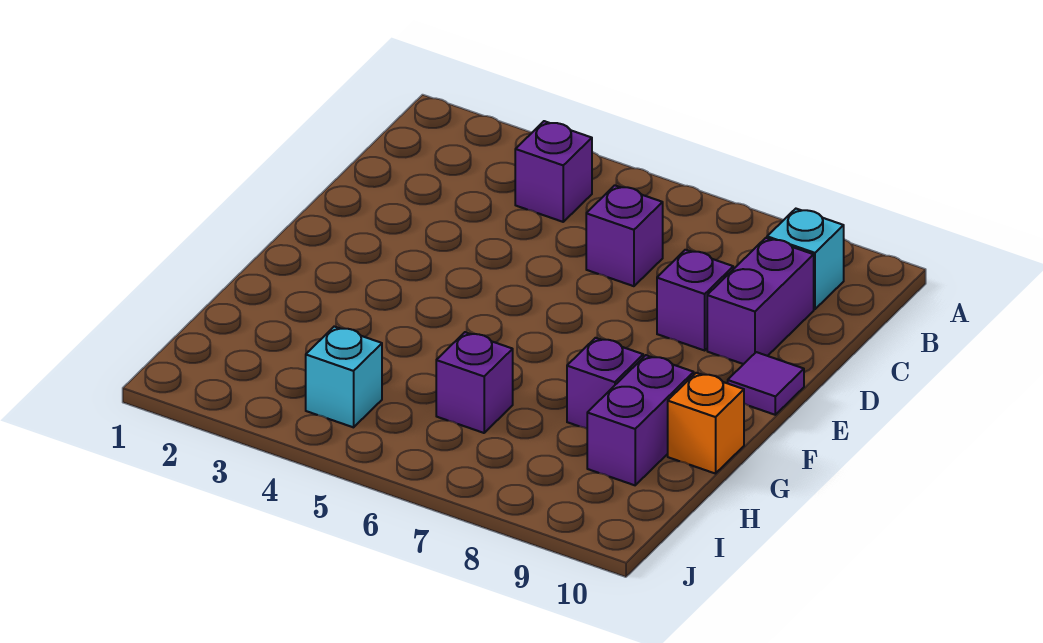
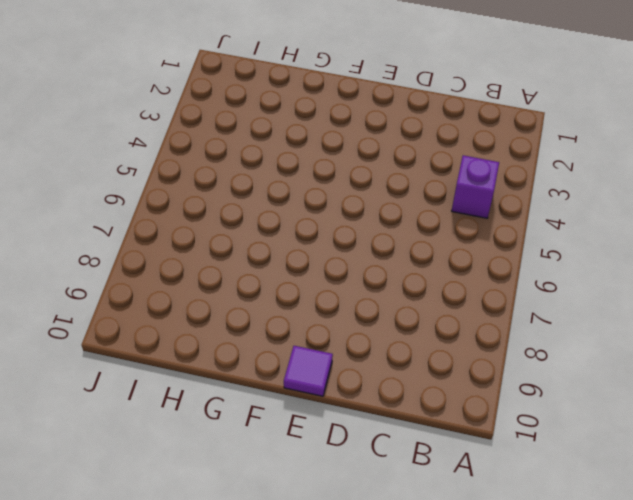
none -> cyan 1x1 brick [767,209,844,309]
none -> purple 1x1 brick [586,185,663,286]

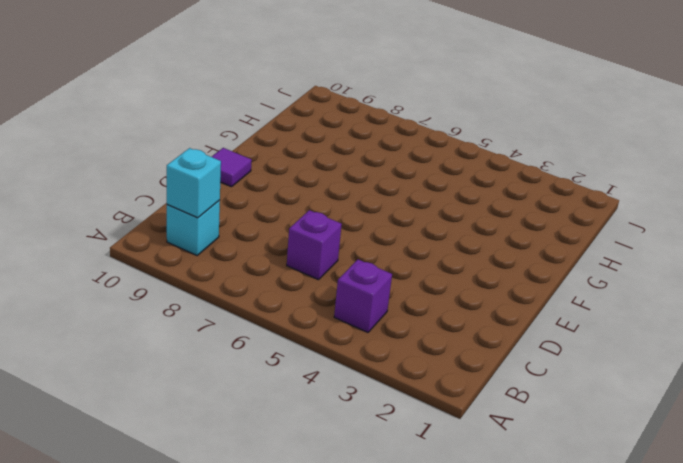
cyan 1x1 brick [167,148,221,218] -> cyan 1x1 brick moved to [306,327,382,427]
none -> purple 1x2 brick [707,238,814,364]
none -> purple 1x1 brick [657,250,733,350]

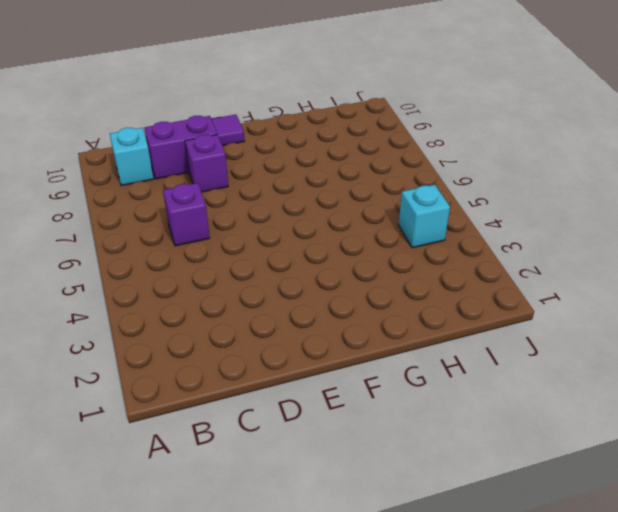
none -> purple 1x1 brick [515,121,592,222]
none -> purple 1x1 brick [567,338,643,429]

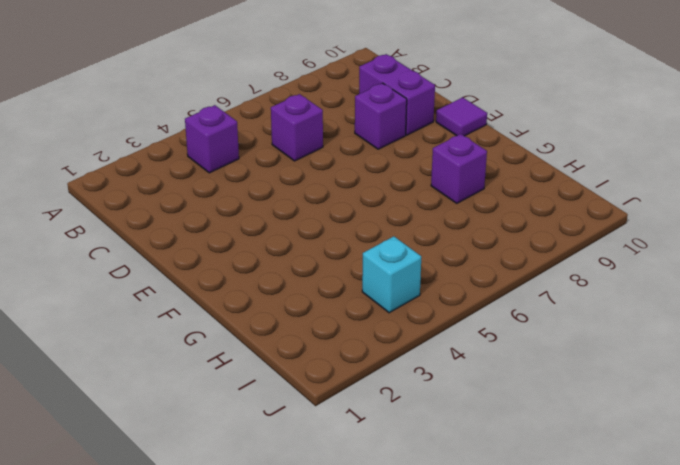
none -> cyan 1x1 brick [767,209,844,309]
none -> purple 1x2 brick [587,355,694,485]

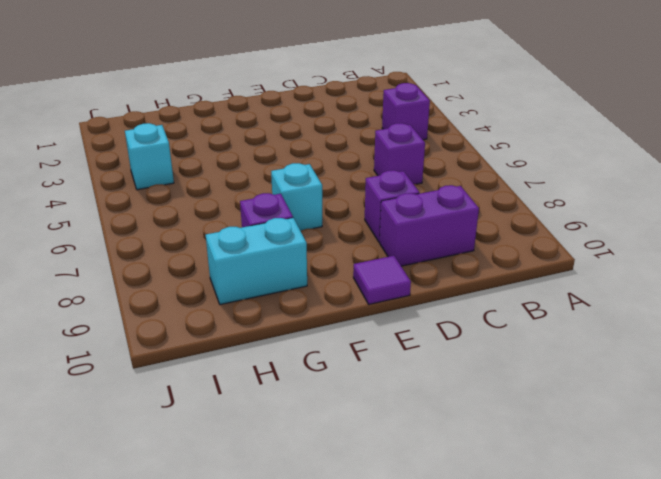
cyan 1x1 brick [271,163,322,231] -> cyan 1x1 brick moved to [767,209,844,309]
cyan 1x2 brick [206,218,307,305] -> purple 1x2 brick [587,355,694,485]
none -> orange 1x1 brick [668,373,744,474]
none -> purple 1x1 brick [436,332,513,433]

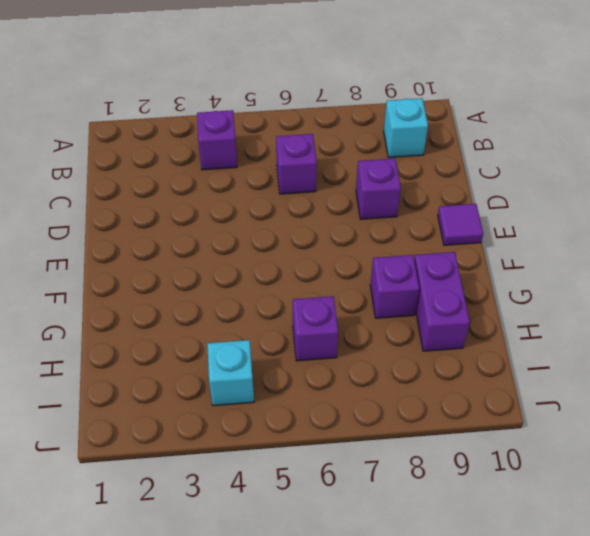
none -> purple 1x2 brick [707,238,814,364]
none -> orange 1x1 brick [668,373,744,474]

